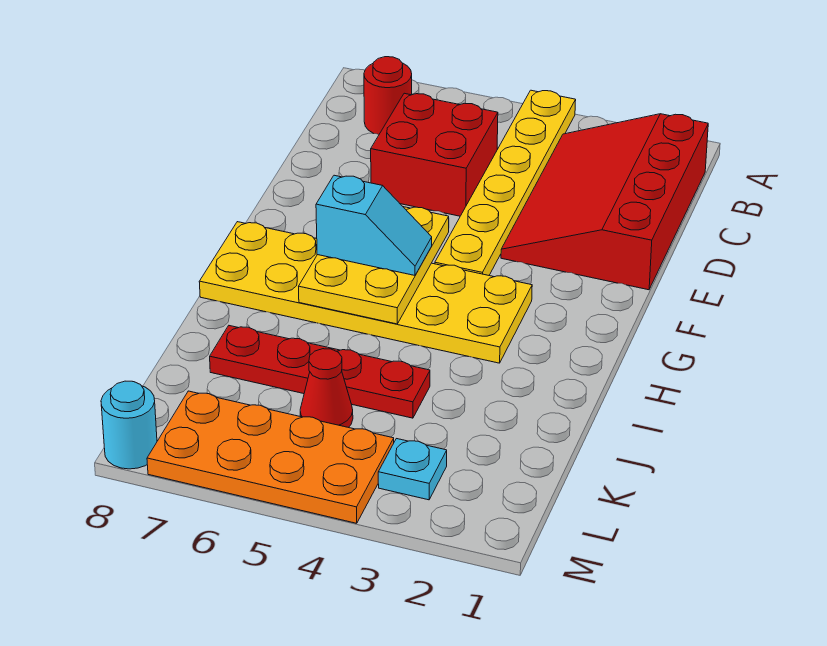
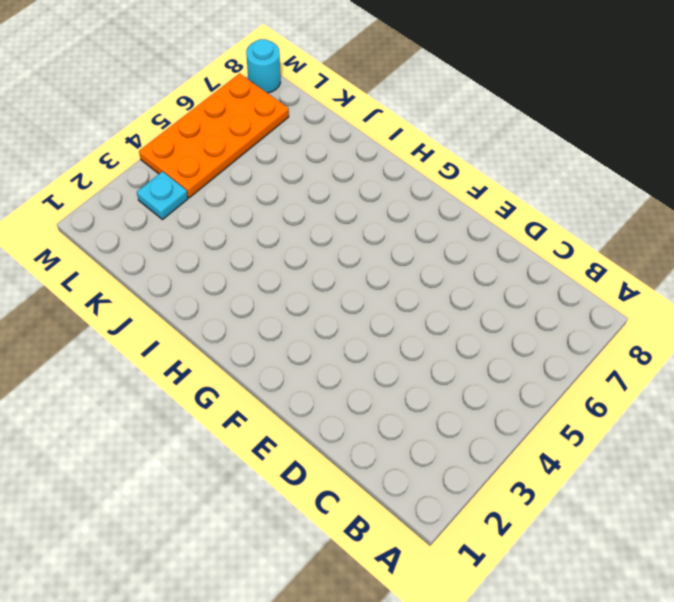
none -> yellow 1x6 plate [435,90,576,275]
none -> red 3x4 slope [501,114,708,290]
none -> red 1x1 round brick [364,57,412,135]

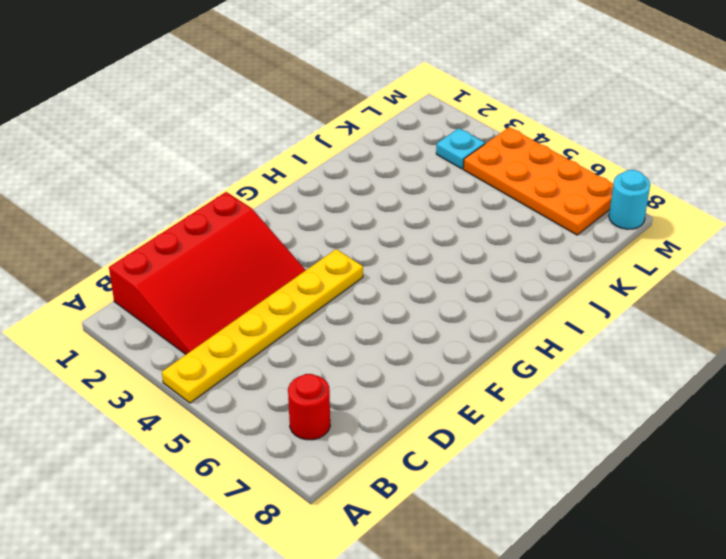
none -> red 2x2 brick [371,93,498,216]
none -> yellow 2x6 plate [199,222,532,363]
none -> red 1x4 plate [210,326,430,418]

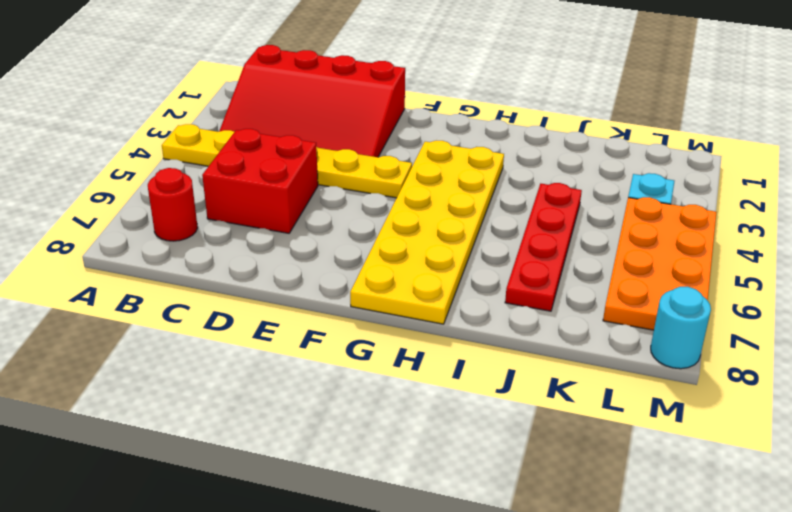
none -> red 1x1 cone [300,349,353,428]
none -> yellow 2x3 plate [299,207,449,324]
none -> cyan 1x2 slope [316,175,432,275]

